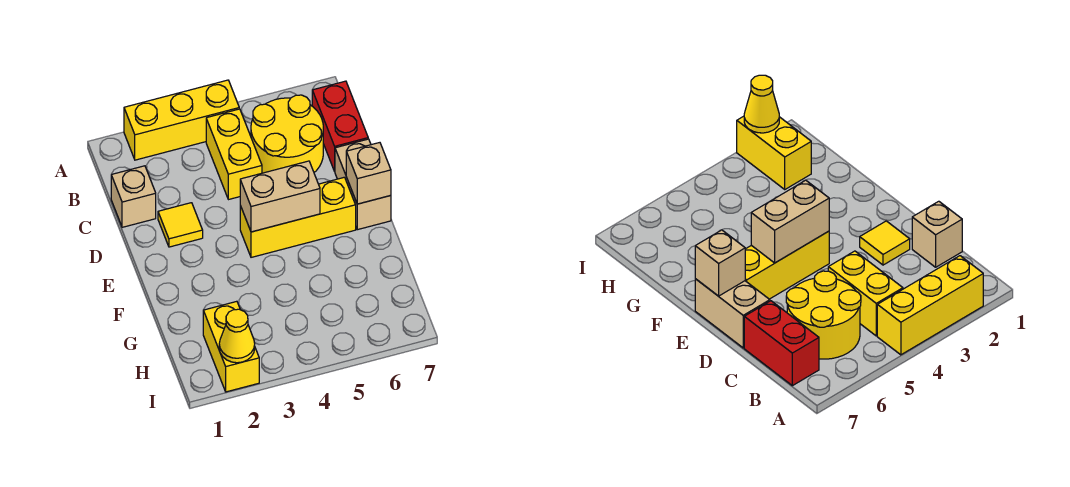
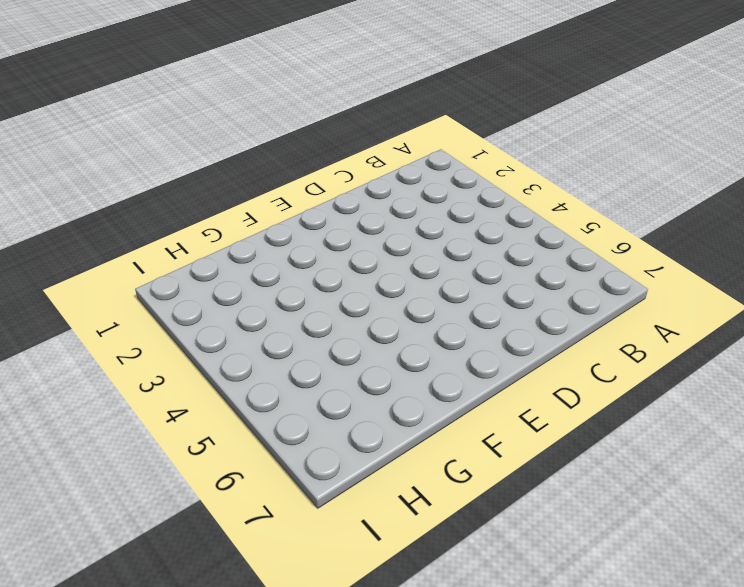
none -> yellow 1x3 brick [124,80,239,160]
none -> yellow 1x2 brick [206,109,262,200]
none -> yellow 2x2 round brick [251,95,323,173]

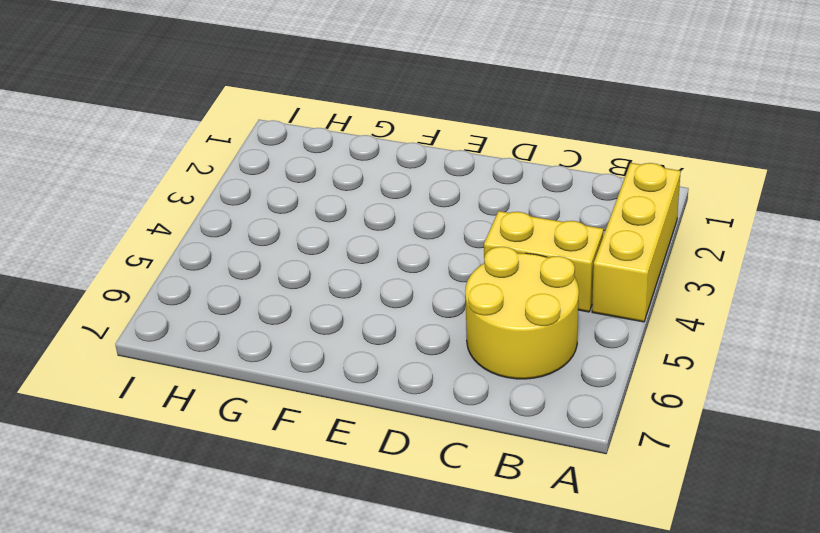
none -> red 1x2 brick [312,81,368,171]
none -> tan 1x1 brick [111,166,156,227]
none -> yellow 1x1 tile [158,203,203,247]

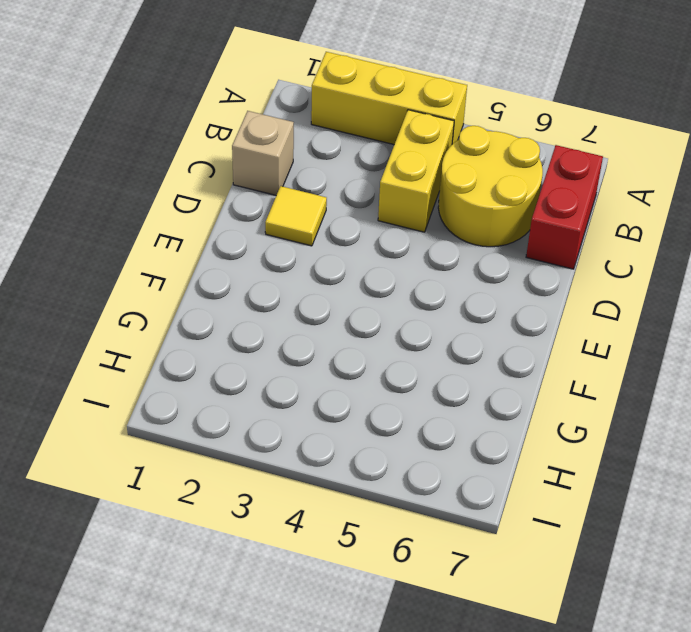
none -> tan 1x2 brick [335,139,391,230]
none -> yellow 1x3 brick [240,177,356,257]
none -> yellow 1x2 brick [203,301,259,392]

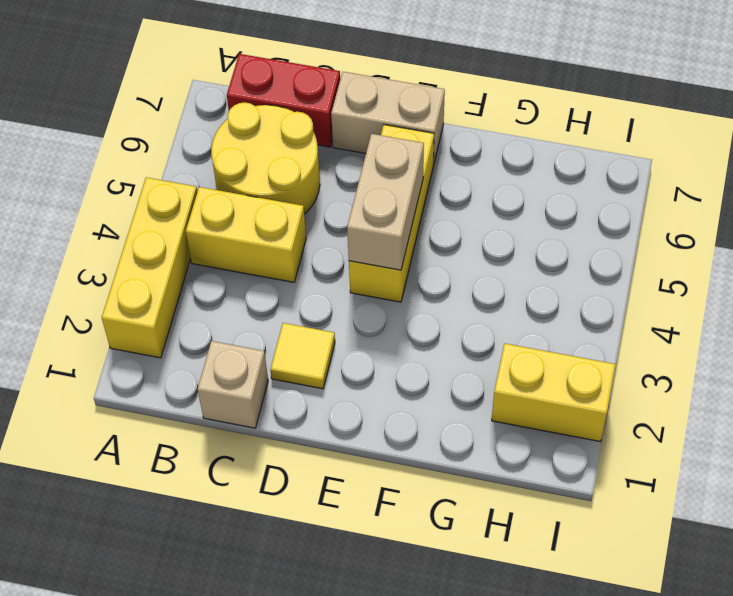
none -> tan 1x1 brick [346,143,391,204]
none -> yellow 1x1 cone [219,309,255,363]

